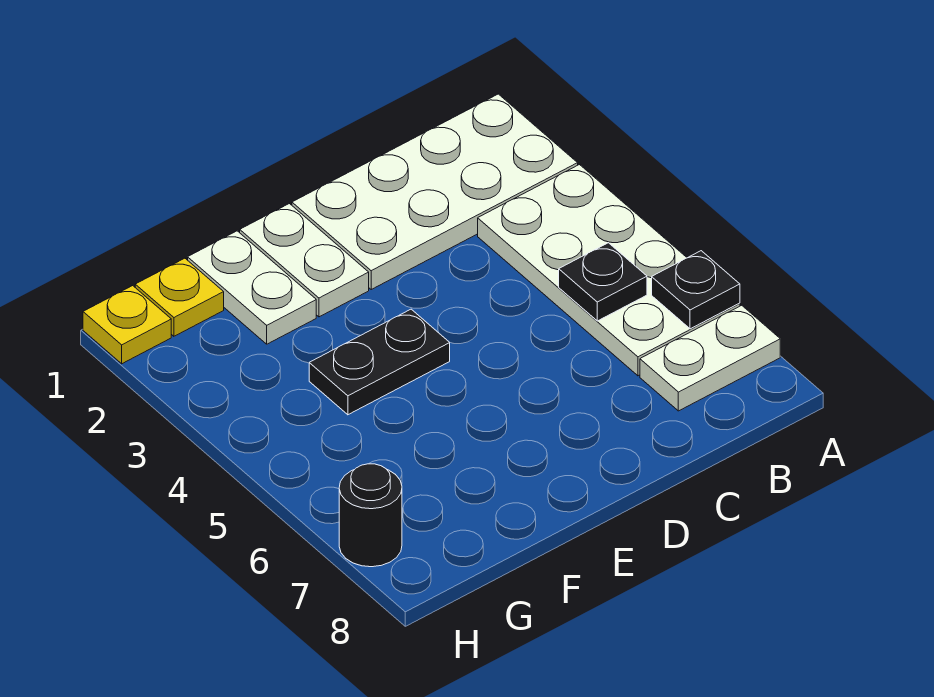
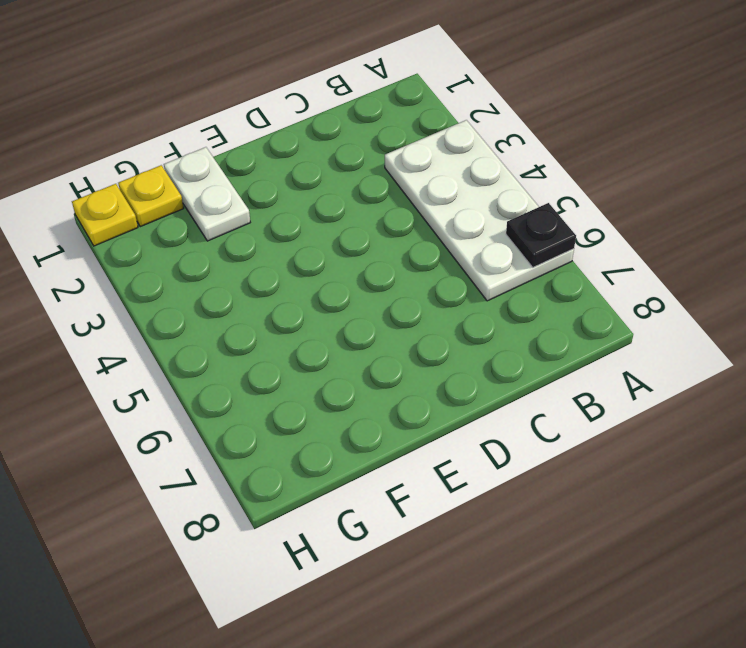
none -> white 2x4 plate [292,94,578,289]
none -> white 1x2 plate [640,305,780,411]

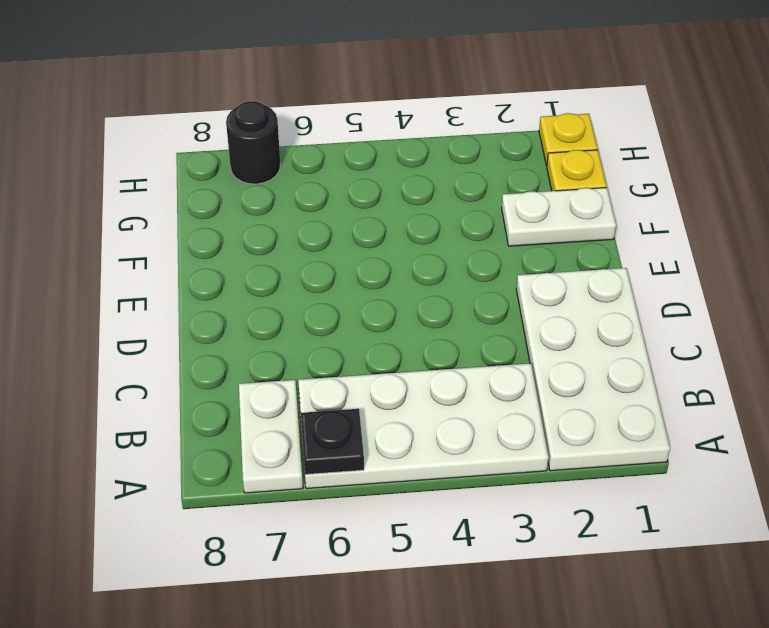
none -> white 1x2 plate [240,204,369,317]
none -> black 1x2 plate [309,309,450,415]

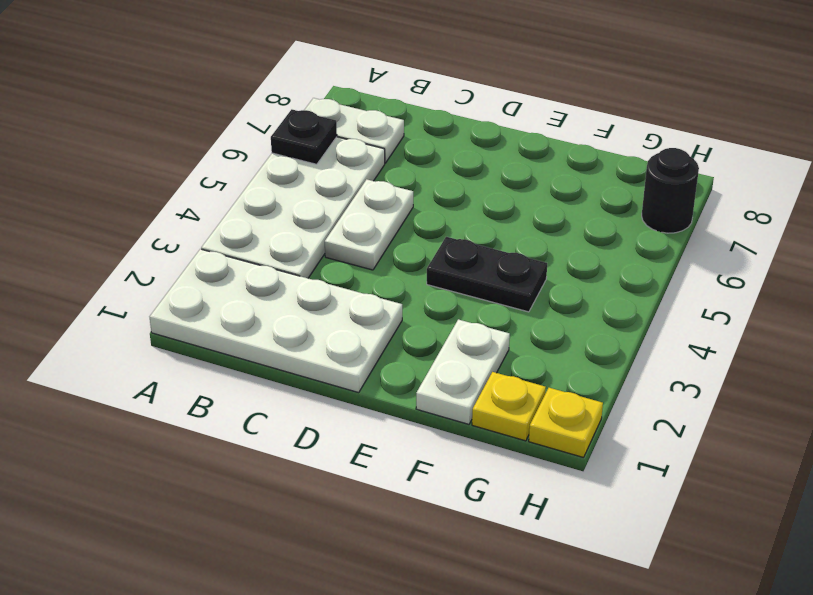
white 1x2 plate [325,179,413,270] -> white 1x2 plate moved to [240,204,369,317]
none -> black 1x1 plate [559,243,647,321]

